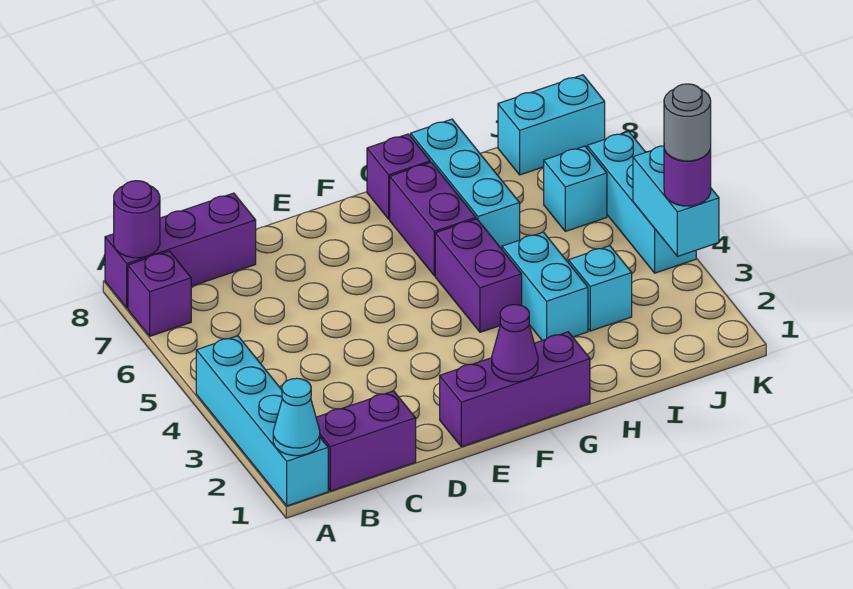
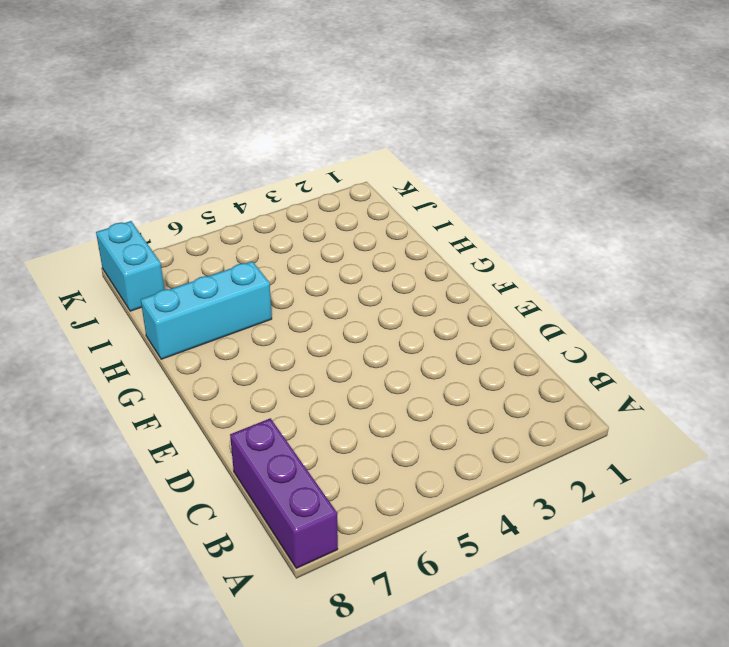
none -> cyan 1x4 brick [196,336,328,506]
none -> purple 1x1 brick [128,251,191,336]
none -> purple 1x2 brick [316,391,416,491]

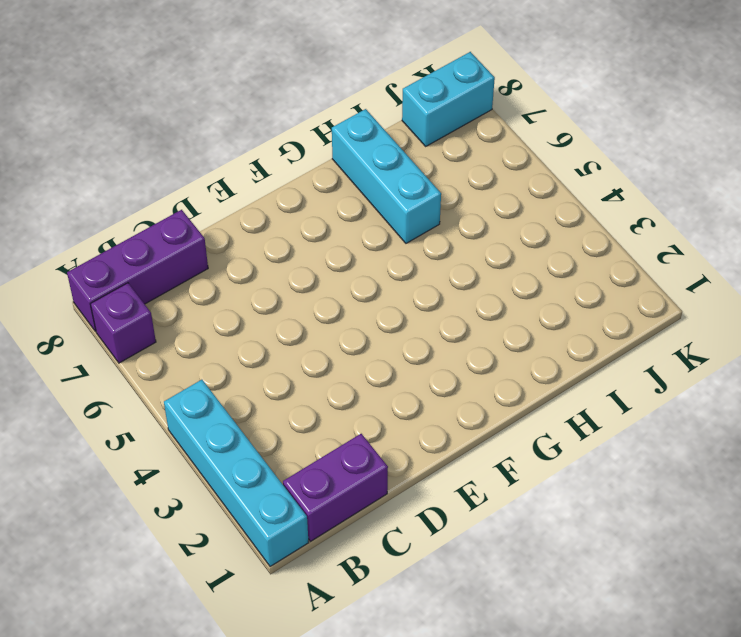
none -> purple 1x3 brick [440,332,590,447]
none -> purple 1x2 brick [435,219,522,332]
none -> purple 1x2 brick [390,162,476,276]

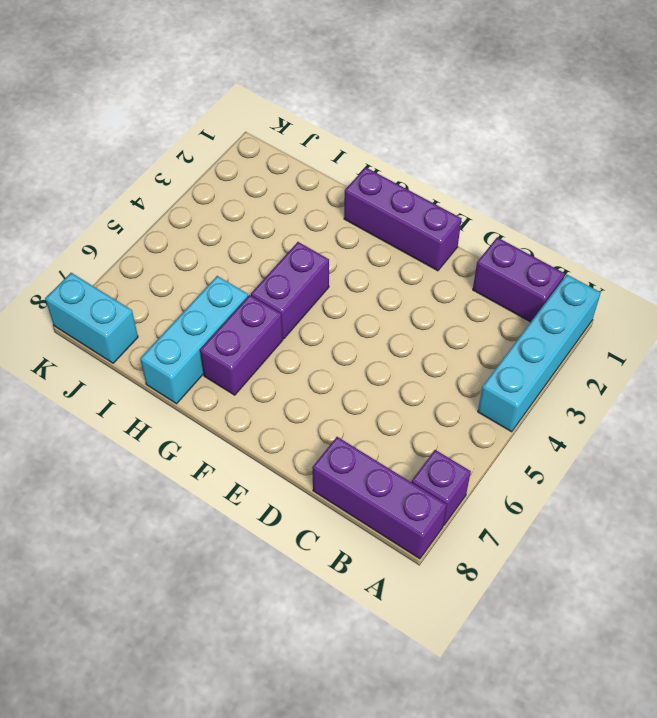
none -> purple 1x1 brick [367,134,430,219]
none -> cyan 1x2 brick [502,232,588,341]
none -> cyan 1x1 brick [568,246,632,331]

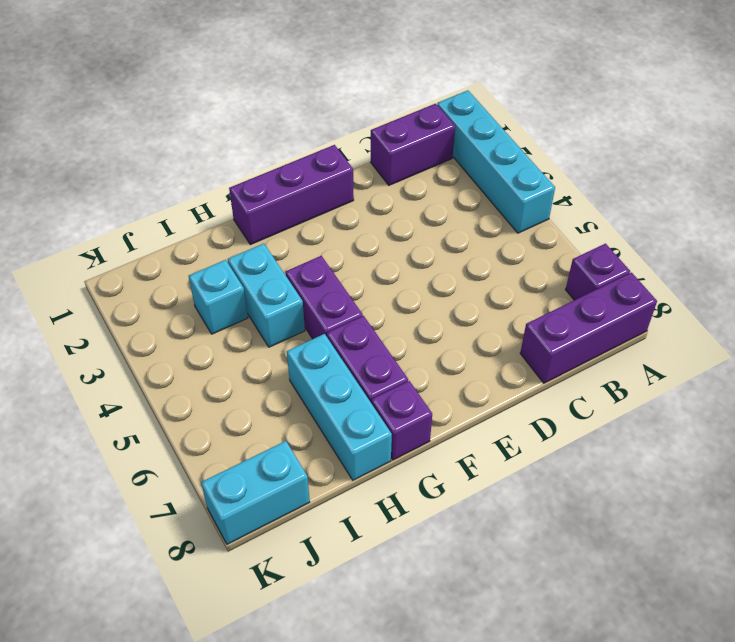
none -> cyan 1x1 brick [544,146,607,231]
none -> cyan 1x3 brick [587,131,696,273]
none -> cyan 1x1 cone [273,378,320,456]

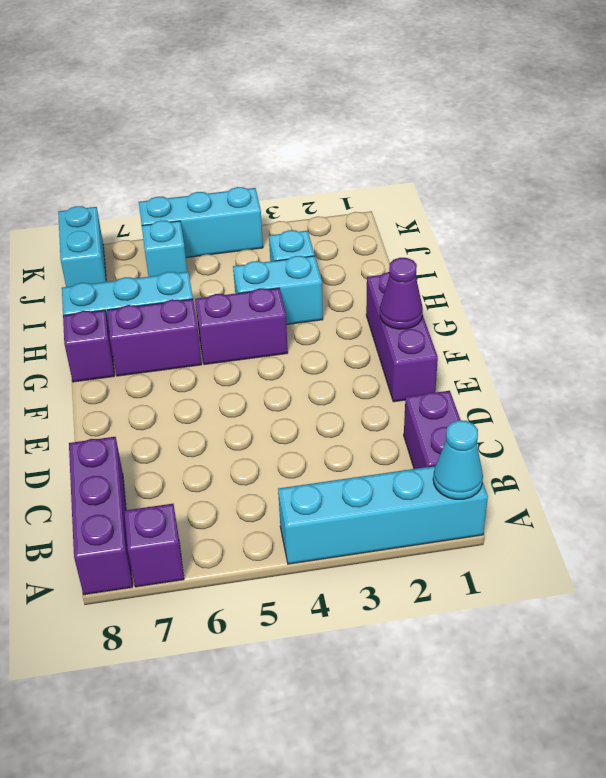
none -> purple 1x1 round brick [114,181,160,258]
none -> cyan 1x2 brick [633,146,719,256]
none -> purple 1x1 round brick [664,149,711,206]

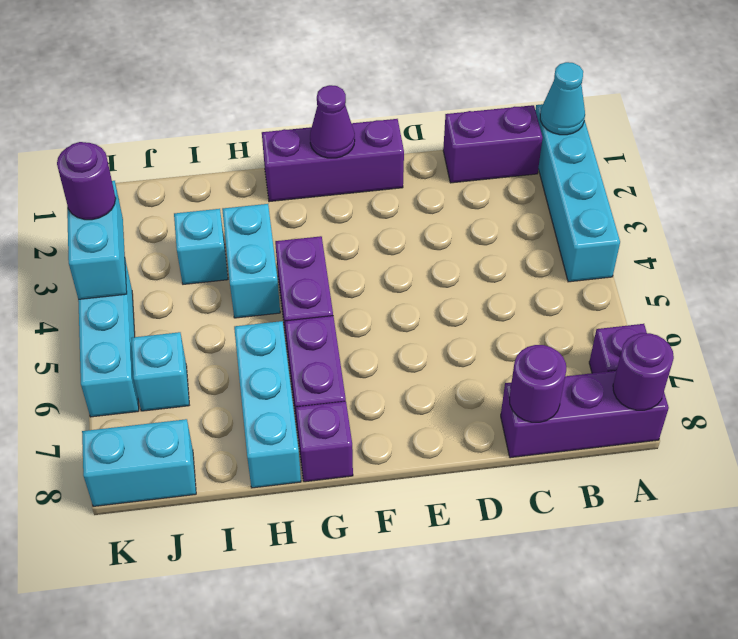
purple 1x1 round brick [509,345,566,422] -> none
none -> grey 1x1 round brick [664,84,711,161]

